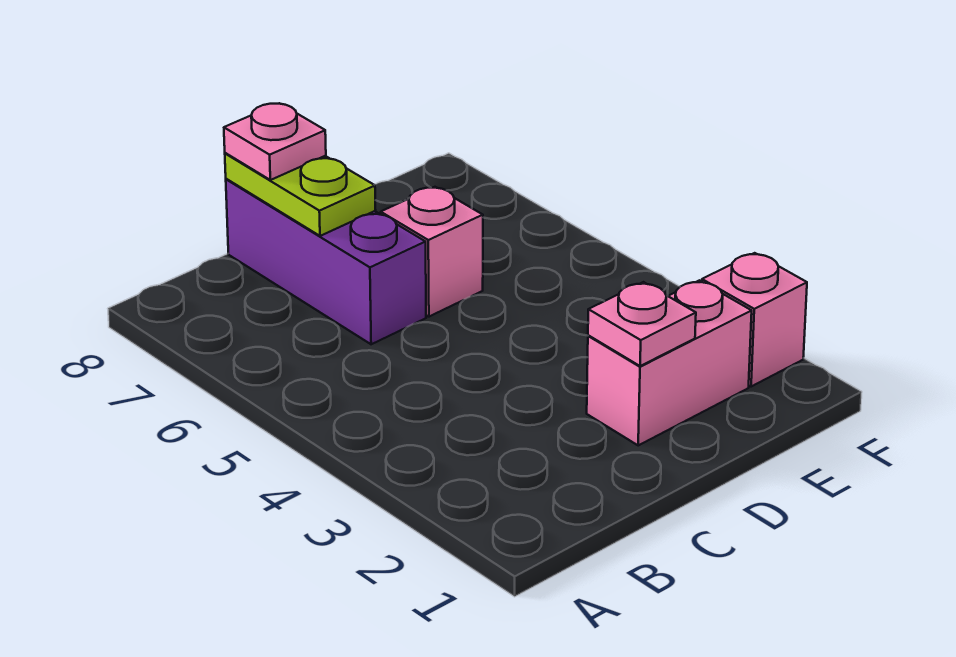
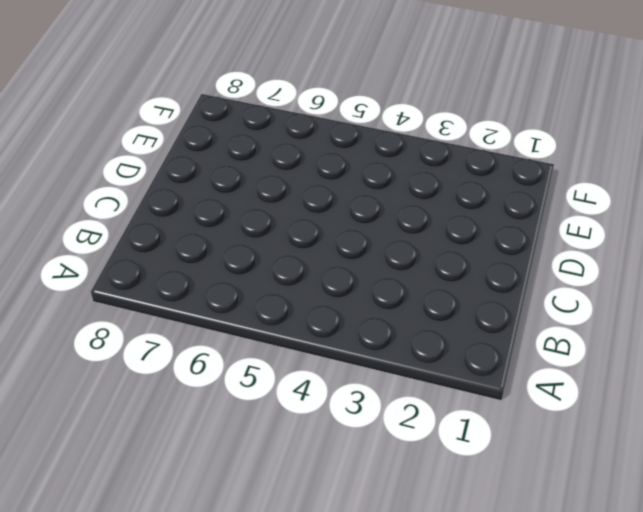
none -> purple 1x3 brick [226,179,426,344]
none -> pink 1x2 brick [587,280,752,445]

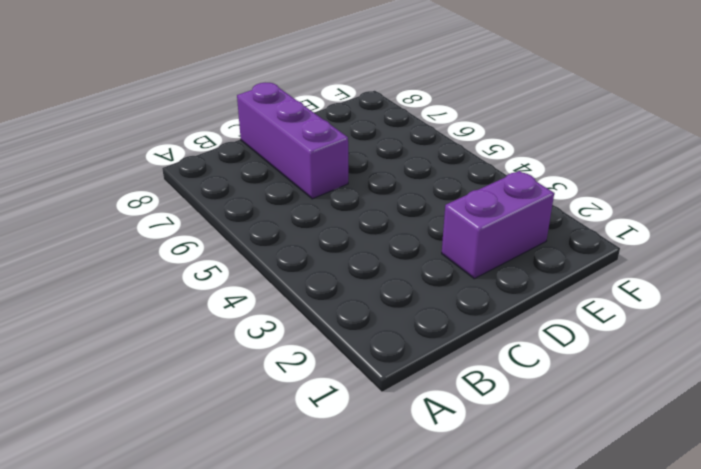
purple 1x2 brick [442,171,554,279] -> pink 1x2 brick [587,280,752,445]
none -> pink 1x1 brick [381,187,483,317]
none -> pink 1x1 brick [702,253,807,386]

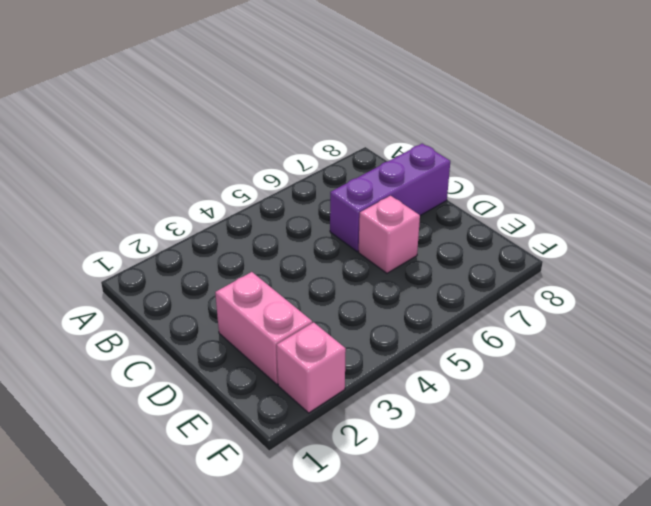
none -> lime 1x2 plate [225,153,376,236]
none -> pink 1x1 plate [588,282,696,366]

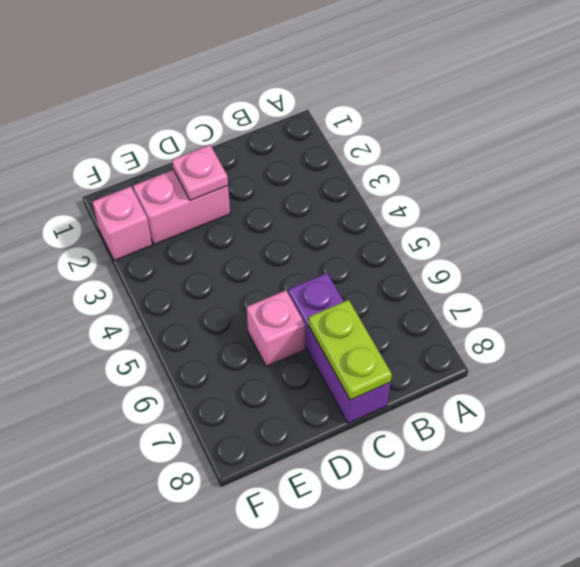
none -> pink 1x1 plate [224,103,326,180]

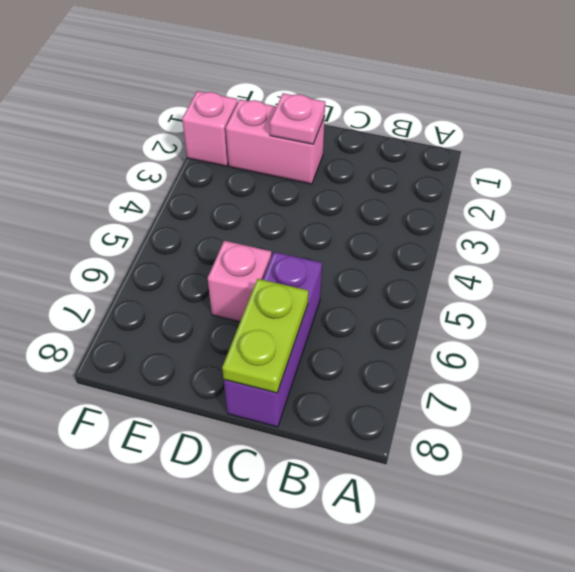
none -> pink 1x1 plate [224,103,326,180]

